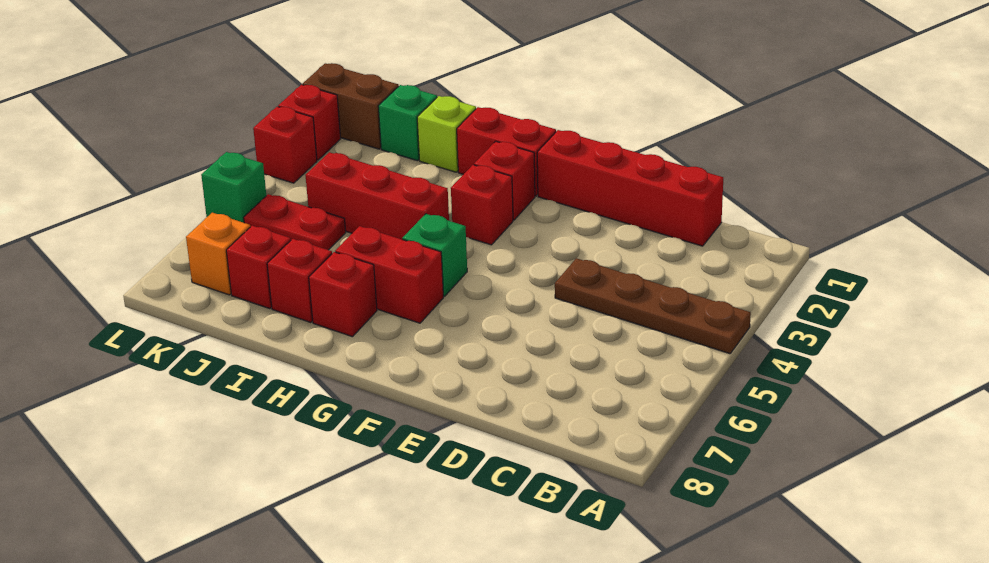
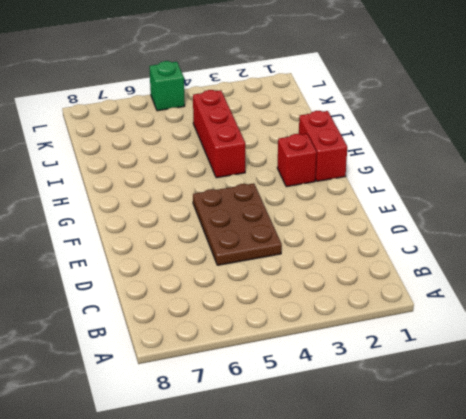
brown 2x3 plate [193,184,282,265] -> brown 1x4 plate [555,258,751,354]
none -> red 1x4 brick [537,130,723,246]
none -> red 1x1 brick [451,165,513,245]
none -> green 1x1 brick [402,214,467,296]

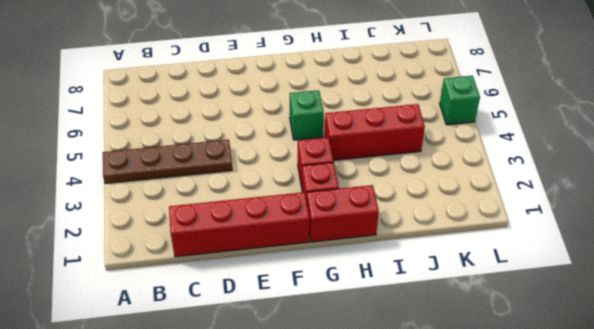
none -> red 1x2 brick [335,226,443,323]
none -> red 1x1 brick [309,252,377,337]
none -> lime 1x1 brick [417,96,476,172]

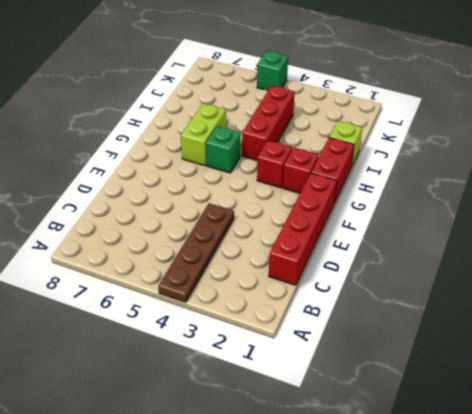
lime 1x2 brick [181,103,226,166] -> red 1x2 brick [335,226,443,323]
none -> red 1x1 brick [309,252,377,337]
none -> red 1x1 brick [267,239,332,323]
none -> green 1x1 brick [378,85,437,161]

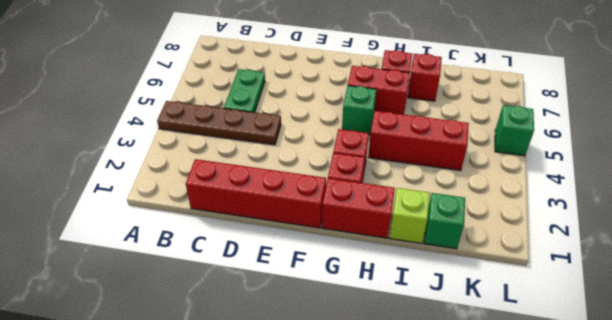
green 1x2 plate [224,69,265,113] -> none
none -> red 1x2 plate [244,194,346,250]
none -> red 1x1 brick [226,226,291,309]
none -> brown 1x2 brick [303,63,399,149]

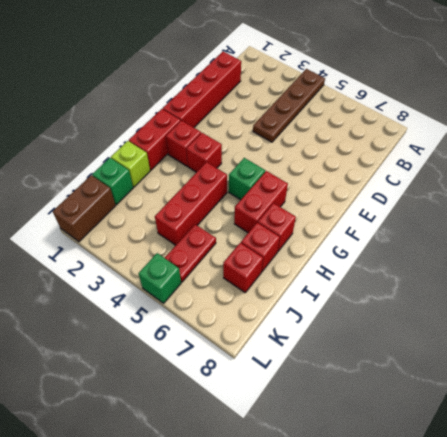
none -> orange 1x1 brick [186,213,250,295]
none -> red 1x1 brick [278,85,341,160]
none -> red 1x1 brick [253,107,317,183]

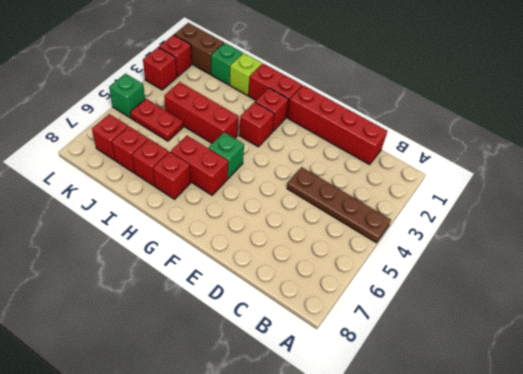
red 1x1 brick [92,114,128,160] -> orange 1x1 brick [186,213,250,295]

